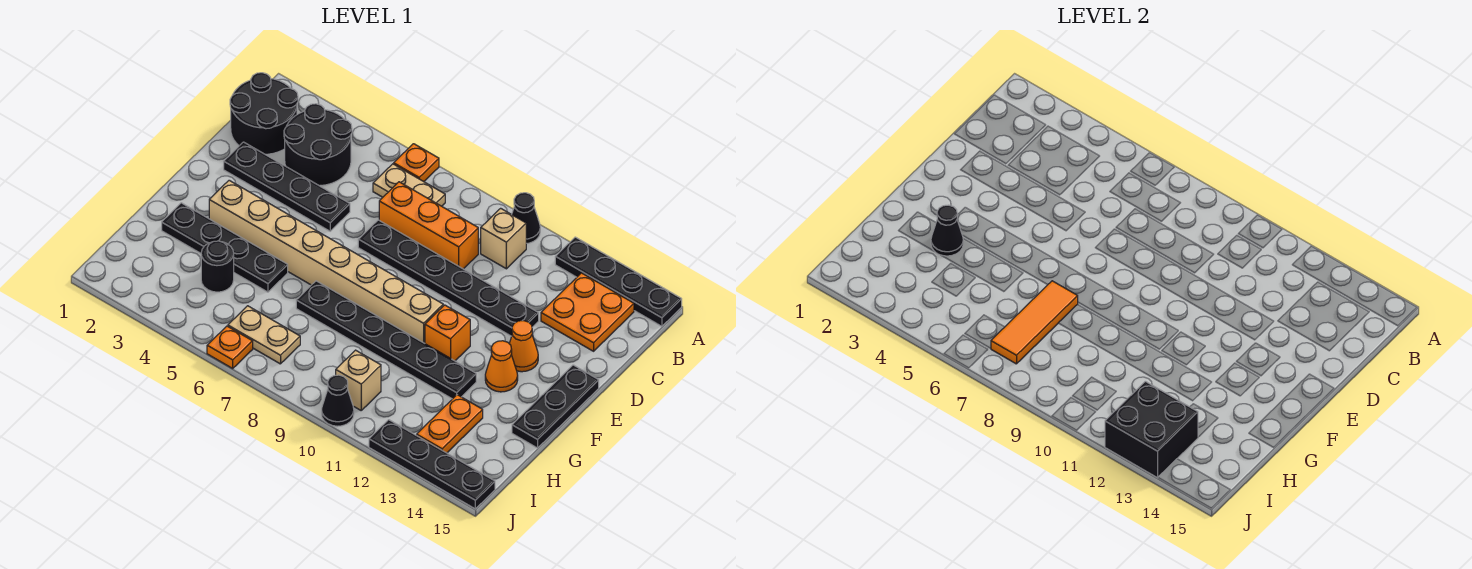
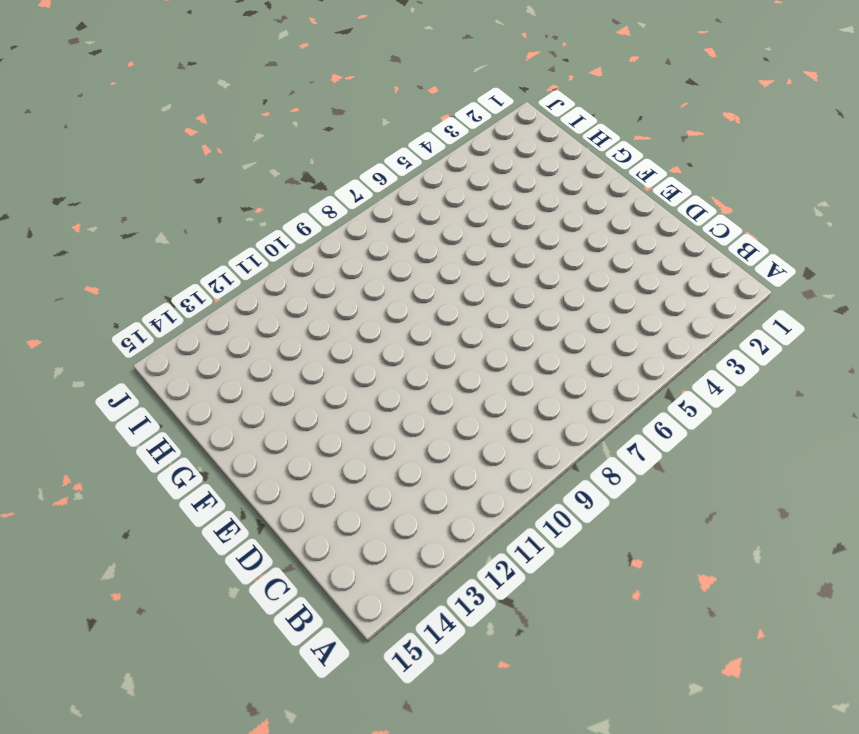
none -> orange 1x1 plate [394,144,439,182]
none -> black 1x1 cone [512,193,540,243]
none -> black 1x4 plate [555,237,682,326]

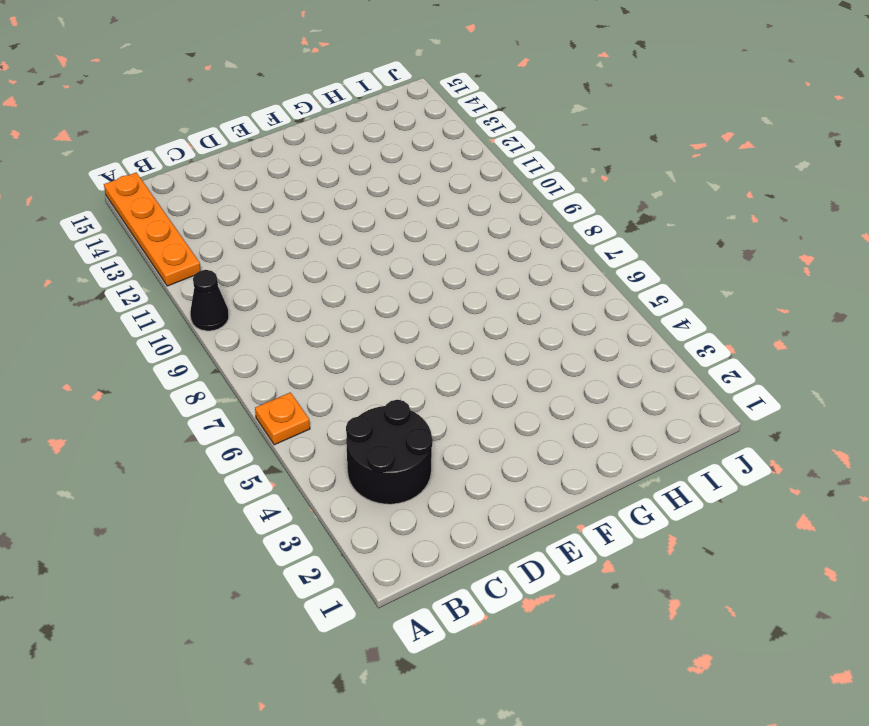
orange 1x4 plate [104,173,201,286] -> black 1x4 plate [555,237,682,326]
none -> black 2x2 round brick [230,73,298,154]
none -> tan 1x2 plate [373,164,445,206]
none -> tan 1x1 brick [481,208,526,269]

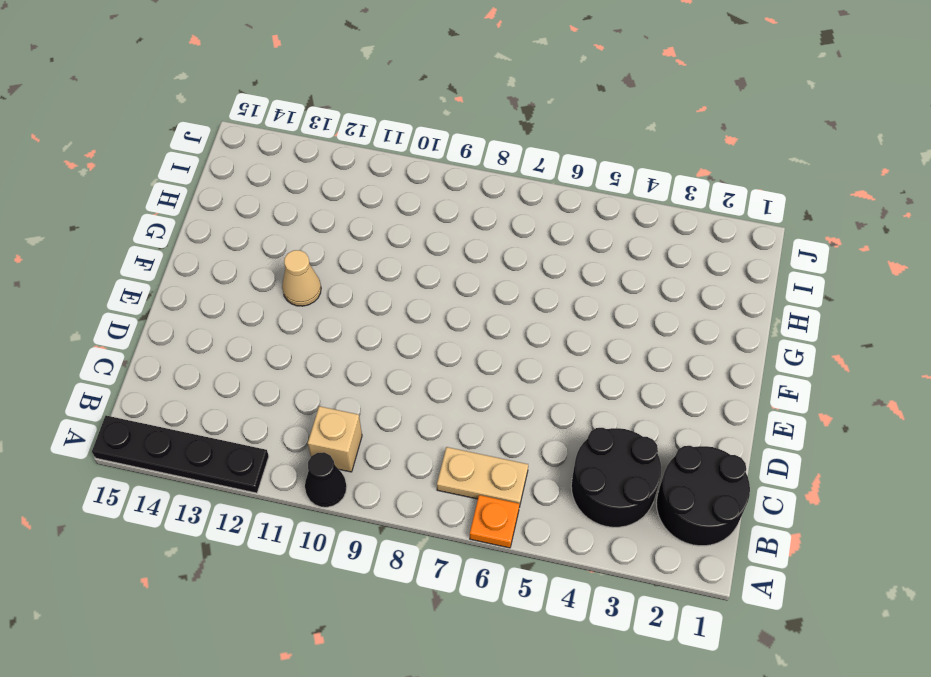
tan 1x1 cone [282,250,321,306] -> none
none -> orange 2x2 plate [541,273,634,351]
none -> orange 1x3 brick [379,182,478,269]
none -> black 1x4 plate [224,142,350,231]

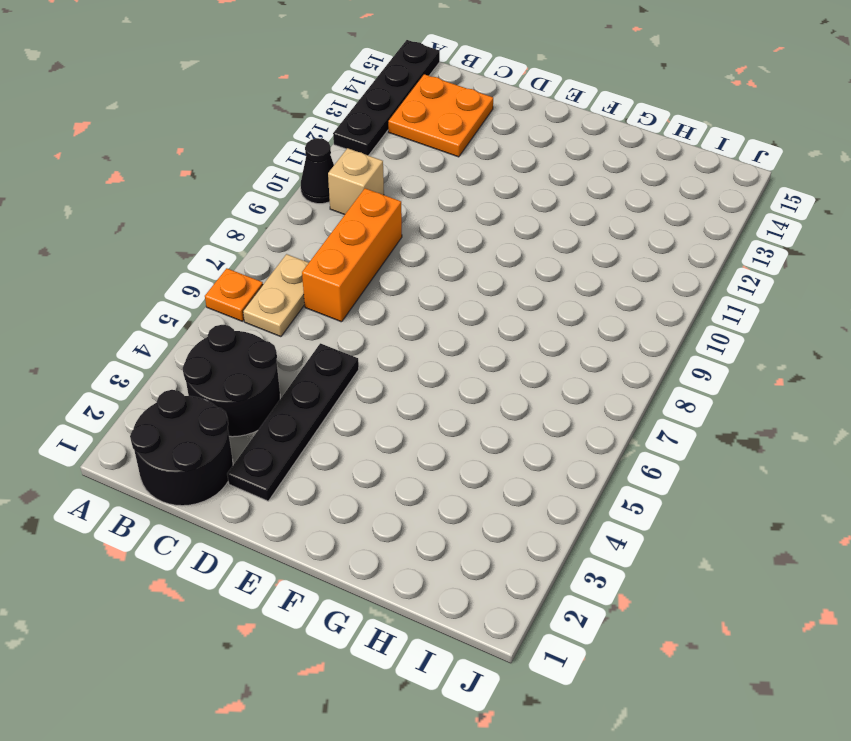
none -> black 1x6 plate [358,220,539,336]
none -> orange 1x1 cone [509,321,538,372]
none -> black 1x3 plate [512,365,599,448]

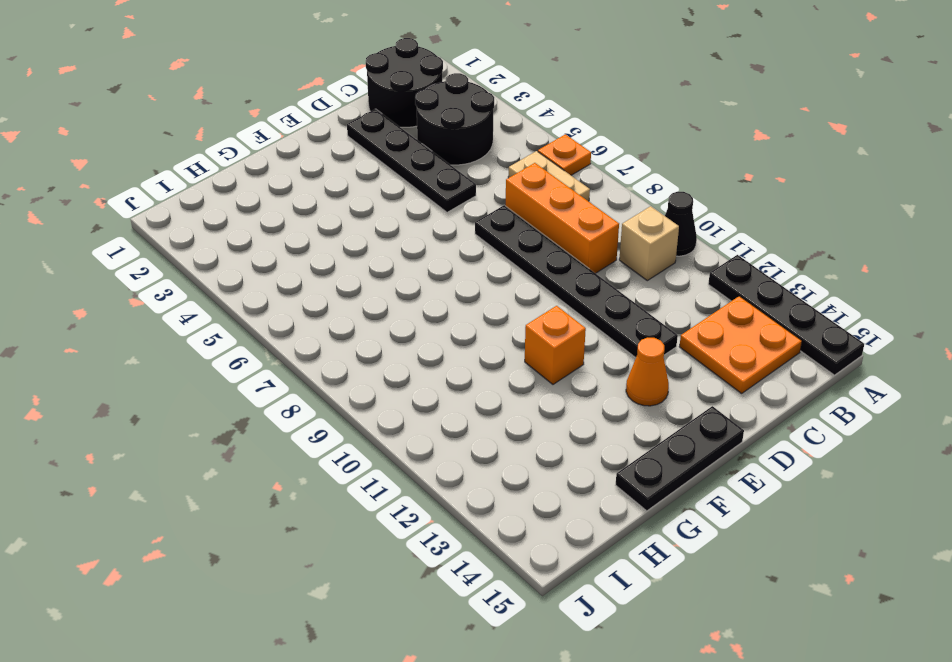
none -> tan 1x8 brick [209,180,443,343]
none -> orange 1x1 cone [485,341,518,392]
none -> black 1x4 plate [162,203,288,292]

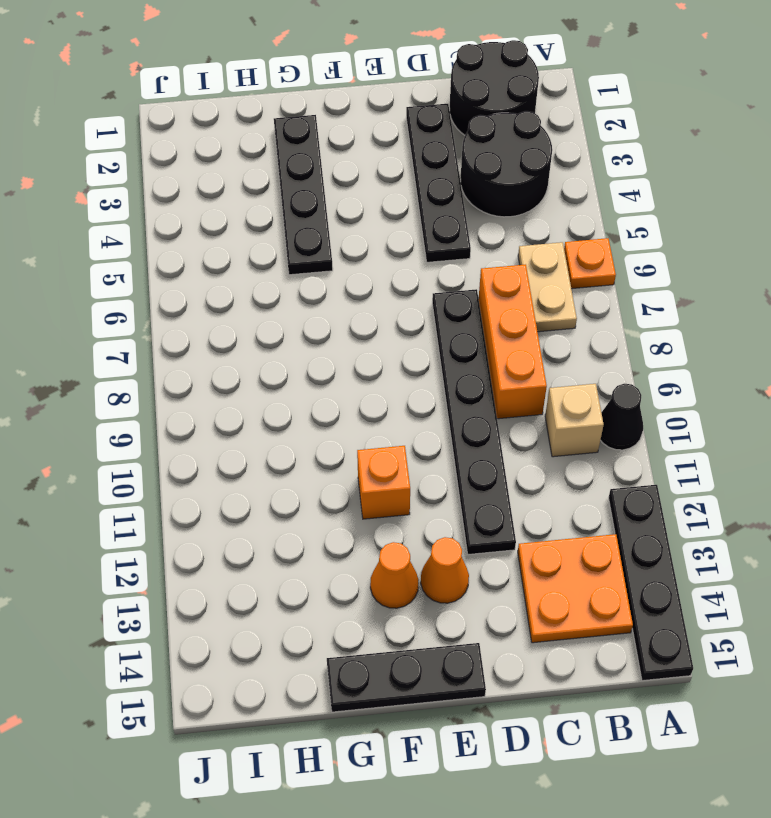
none -> tan 1x8 brick [209,180,443,343]
none -> black 1x6 plate [296,281,476,399]
none -> black 1x1 round brick [201,241,234,292]

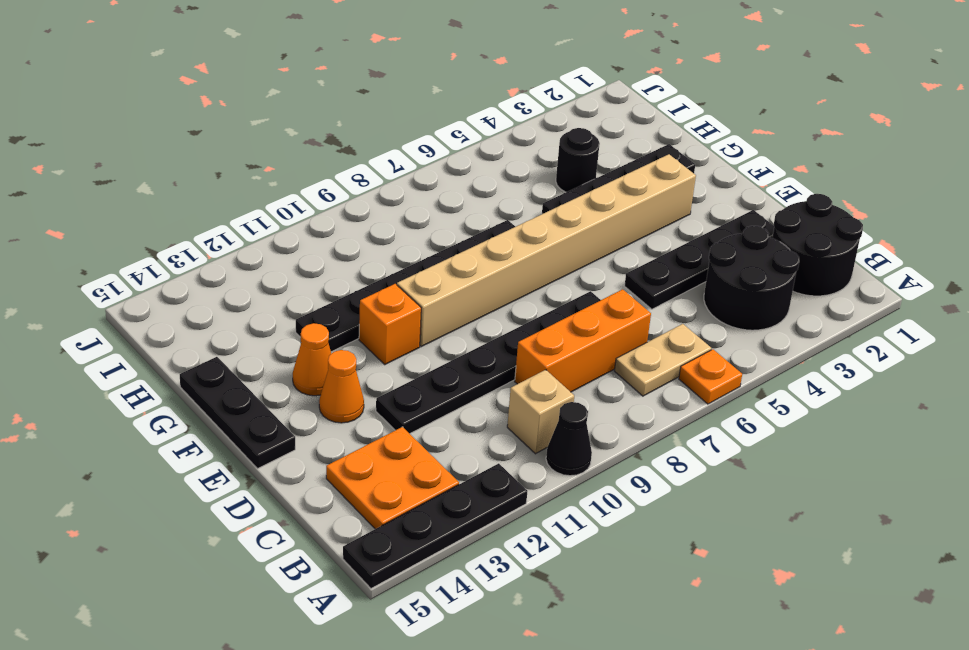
none -> orange 1x2 plate [417,395,483,453]
none -> tan 1x2 plate [228,306,300,364]
none -> tan 1x1 brick [336,350,381,410]

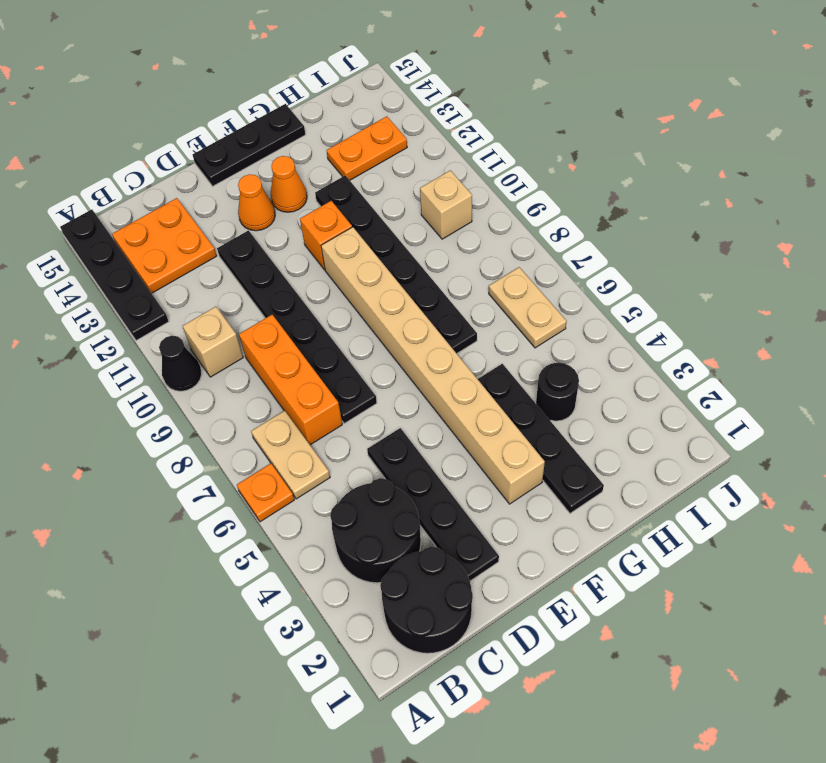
none -> orange 1x1 plate [207,326,253,368]
none -> black 1x1 cone [322,375,354,426]
none -> black 1x4 plate [369,420,495,509]

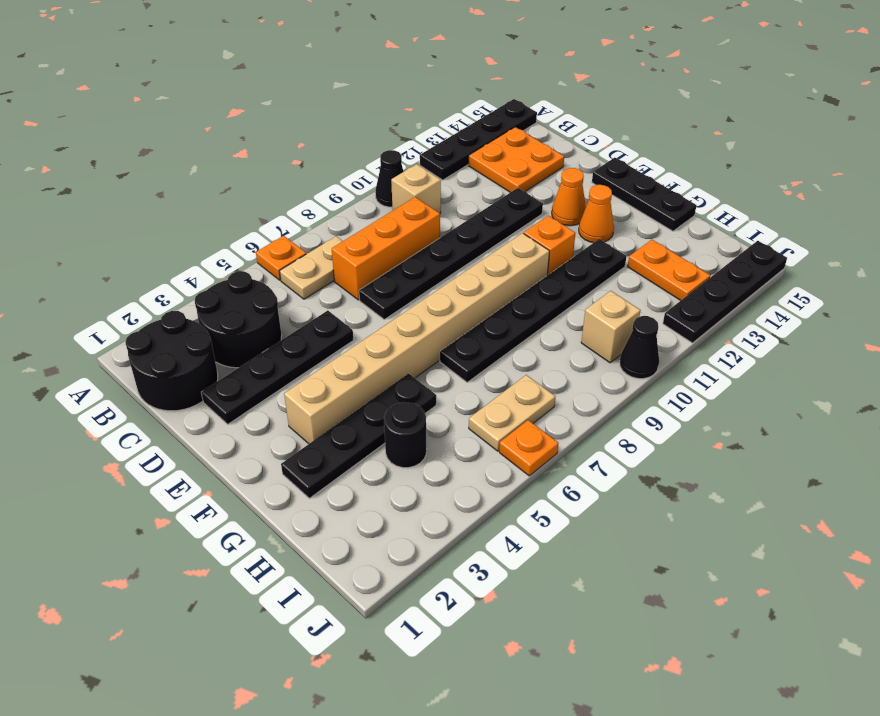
none -> black 1x1 cone [931,205,963,256]
none -> orange 1x3 tile [991,281,1078,364]
none -> black 2x2 brick [1105,381,1198,478]

